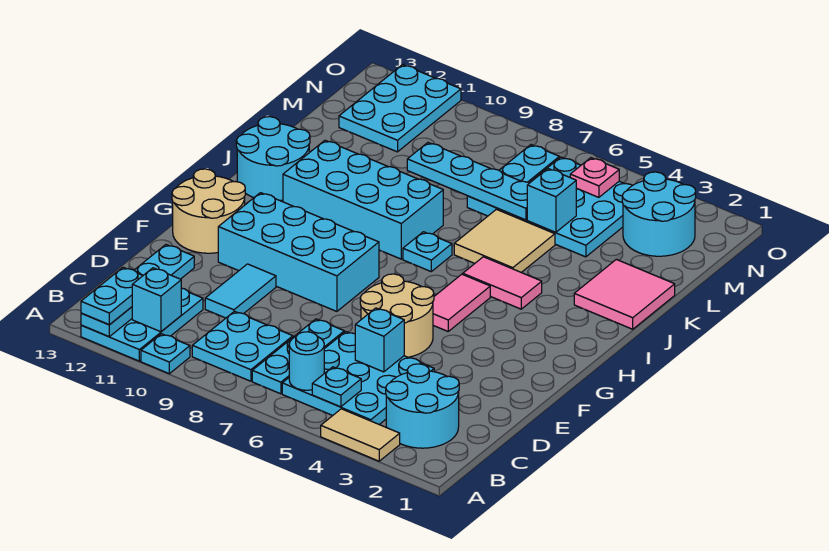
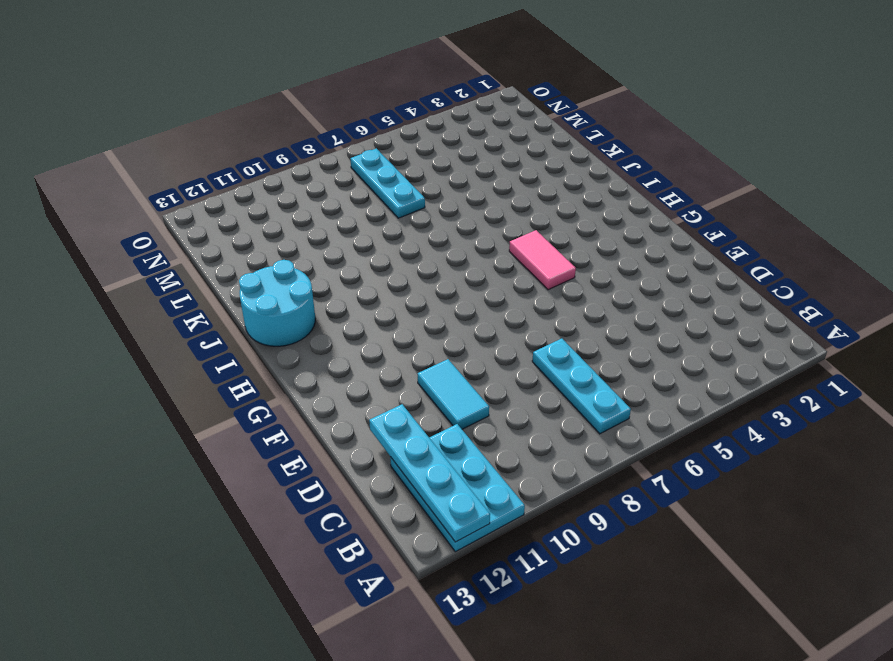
none -> tan 1x2 tile [321,409,400,461]
none -> cyan 1x1 plate [141,334,190,374]
none -> cyan 2x2 round brick [386,364,459,448]
none -> cyan 3x3 plate [282,332,434,424]

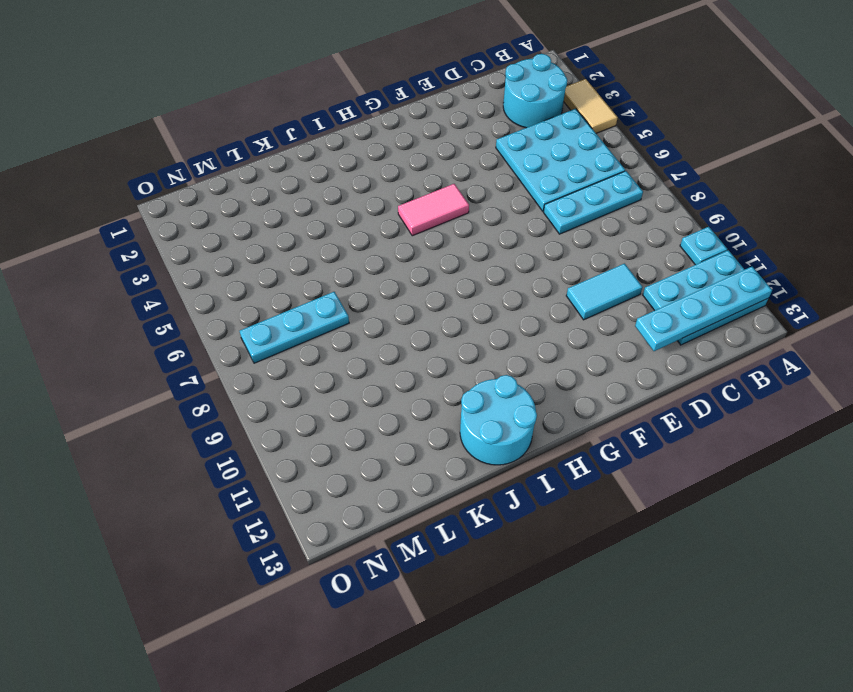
none -> cyan 2x2 plate [192,311,293,381]
none -> tan 2x2 round brick [360,274,434,357]
none -> cyan 2x4 brick [218,193,379,311]
none -> tan 2x2 round brick [172,169,245,253]

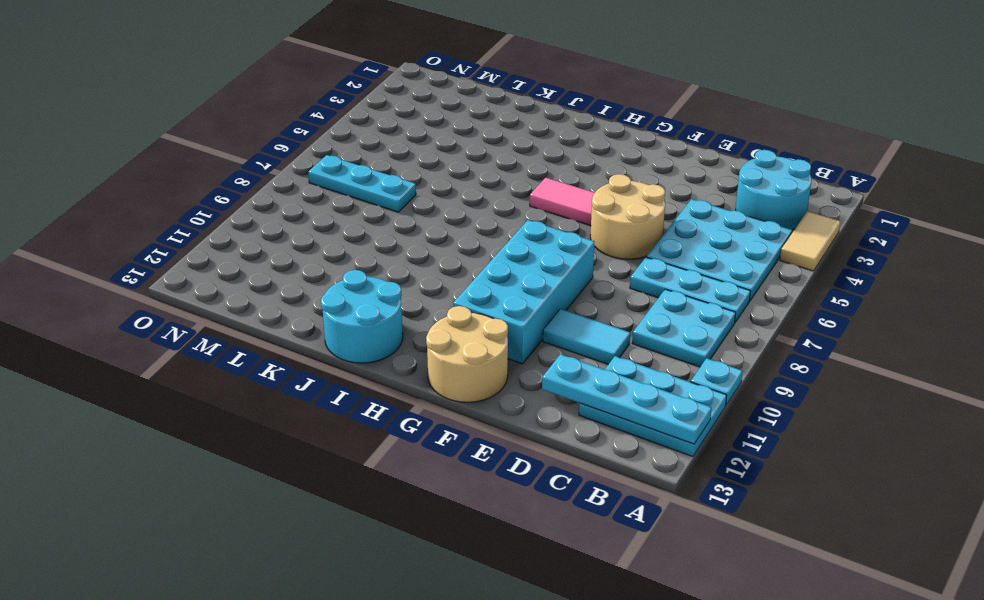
none -> pink 1x2 tile [463,257,542,309]
none -> cyan 1x1 plate [403,232,452,271]
none -> cyan 2x4 brick [283,140,443,259]
none -> pink 2x2 tile [574,259,675,329]

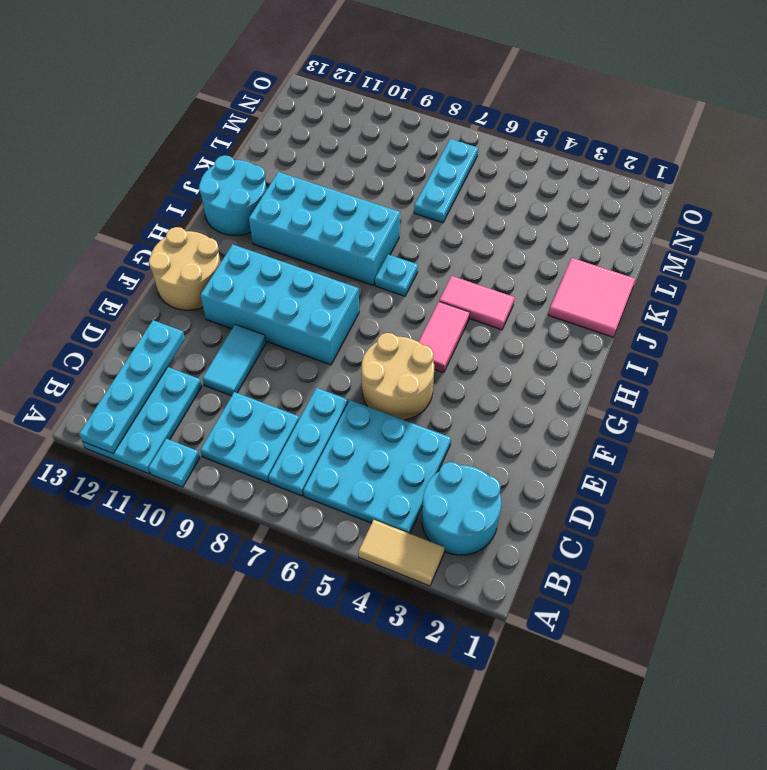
none -> tan 2x2 tile [454,209,555,272]
none -> cyan 3x3 plate [497,157,632,257]
none -> cyan 2x2 round brick [622,172,696,256]
none -> cyan 2x3 plate [339,65,461,152]

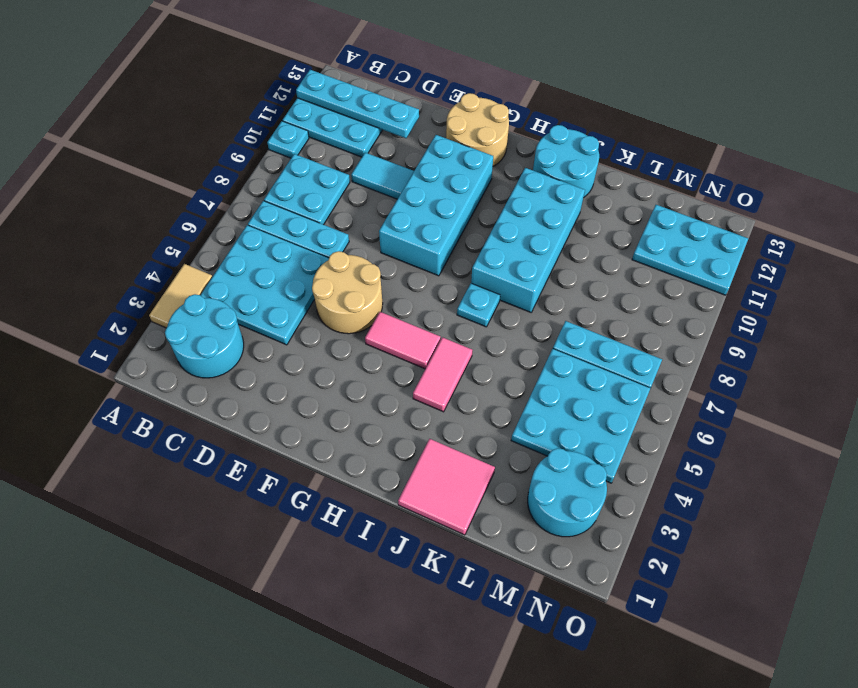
none -> tan 2x2 tile [454,209,555,272]
none -> cyan 1x1 plate [312,367,361,407]
none -> cyan 1x1 round brick [289,332,324,390]
none -> cyan 1x1 brick [132,268,181,332]

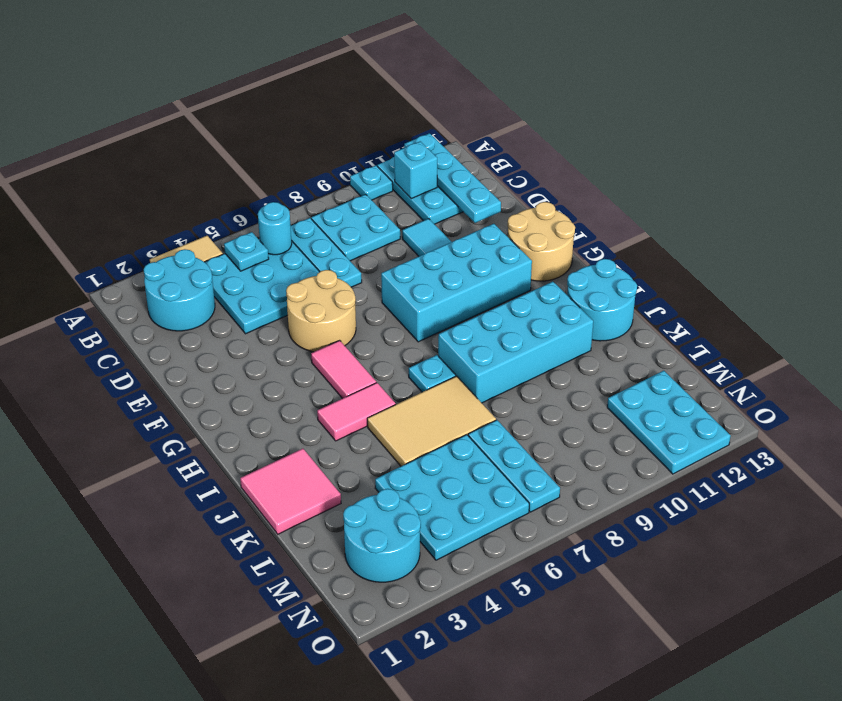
tan 2x3 tile [367,376,496,466] -> tan 2x2 tile [454,209,555,272]
none -> cyan 1x1 brick [355,308,404,372]
none -> cyan 1x1 brick [527,169,576,233]
none -> cyan 1x4 plate [407,143,529,220]
none -> pink 1x1 plate [570,158,619,197]

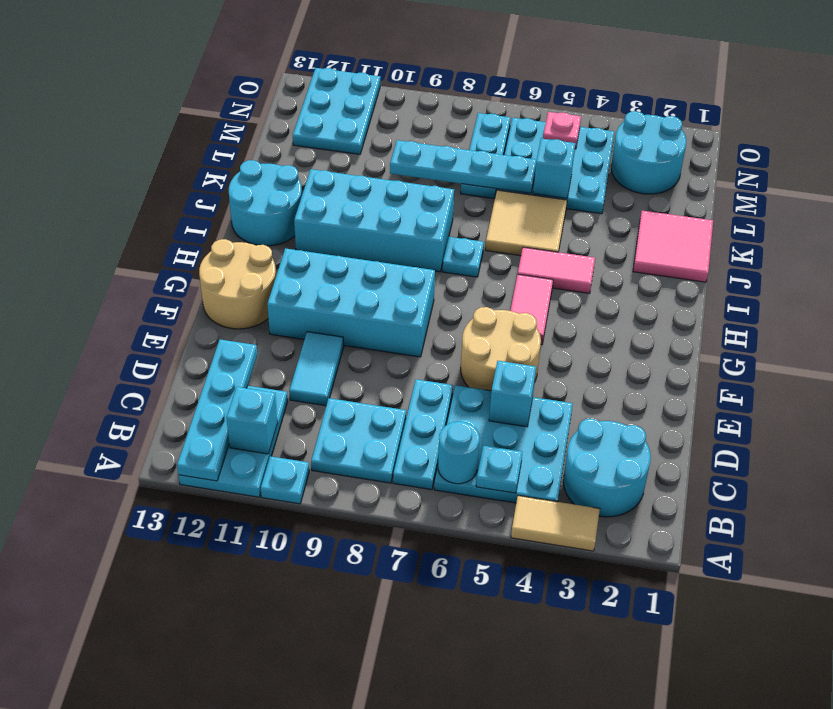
none -> cyan 1x2 plate [81,267,143,325]

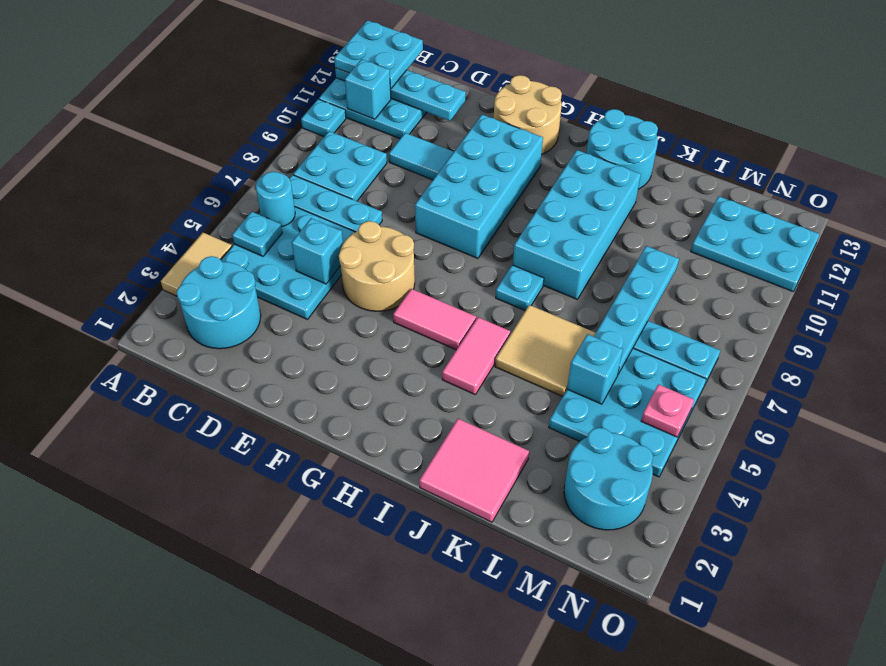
cyan 2x2 plate [334,20,423,89] -> cyan 1x2 plate [81,267,143,325]

